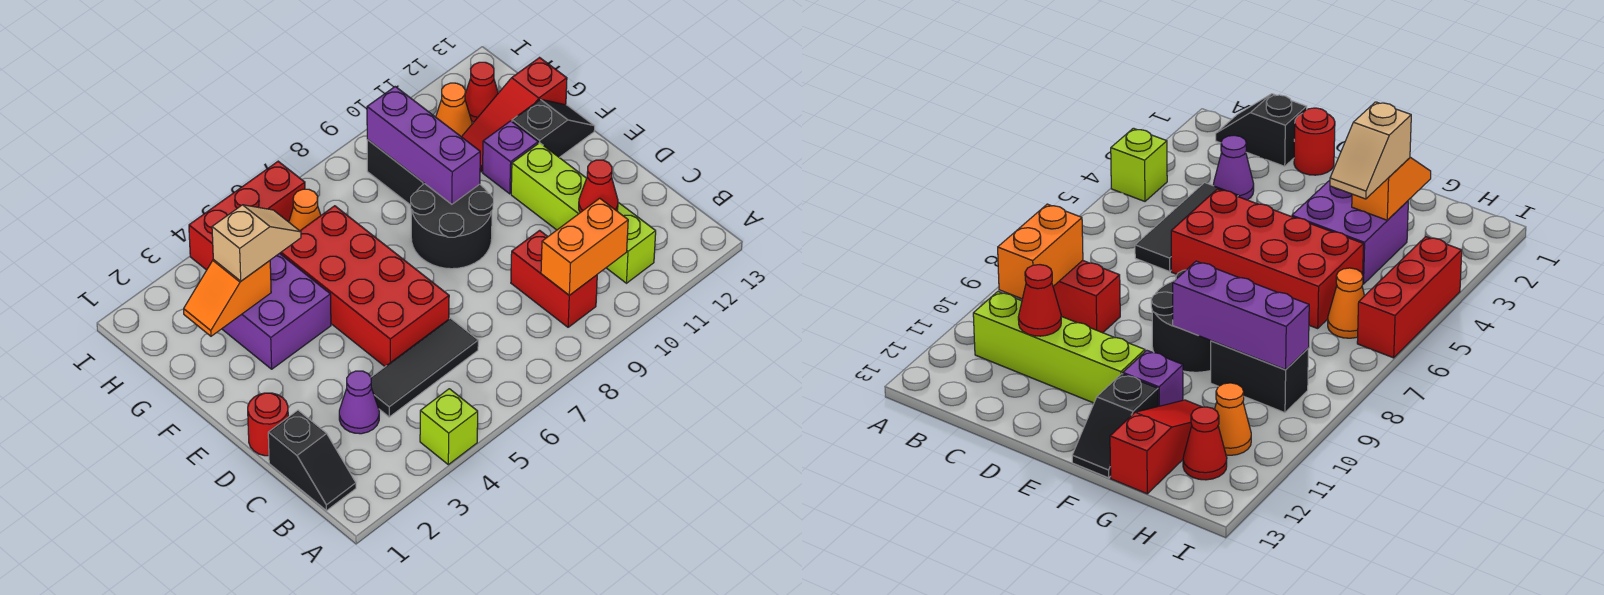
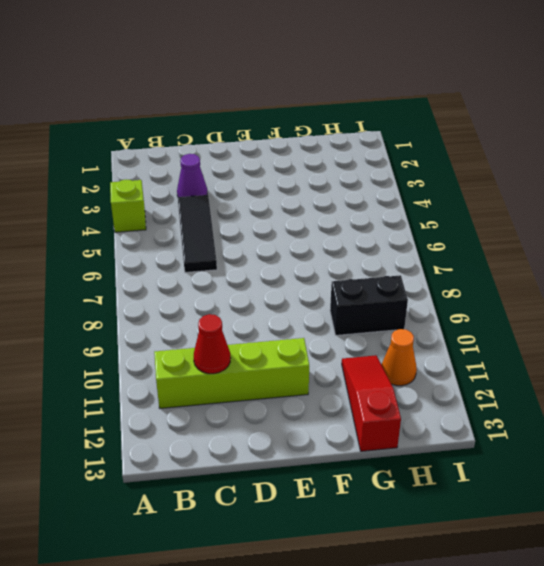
none -> black 1x2 slope [268,410,356,511]
none -> red 1x2 brick [511,230,597,327]
none -> red 1x1 round brick [248,393,288,456]

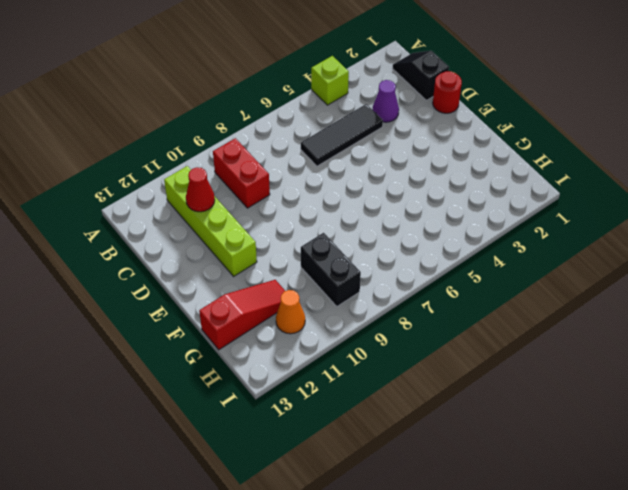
none -> red 2x4 brick [280,206,449,366]
none -> black 2x2 round brick [411,184,493,269]
none -> purple 2x2 brick [222,253,331,369]

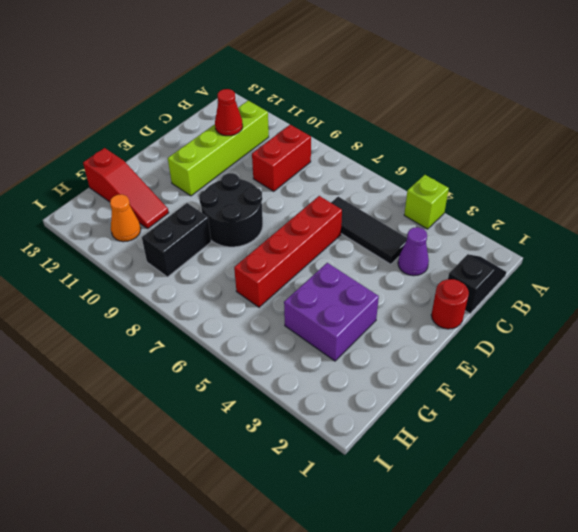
red 1x4 brick [234,196,342,307] -> red 2x4 brick [280,206,449,366]
none -> purple 1x1 brick [483,121,538,194]
none -> black 1x2 slope [512,99,595,157]
none -> orange 1x1 cone [289,189,321,231]

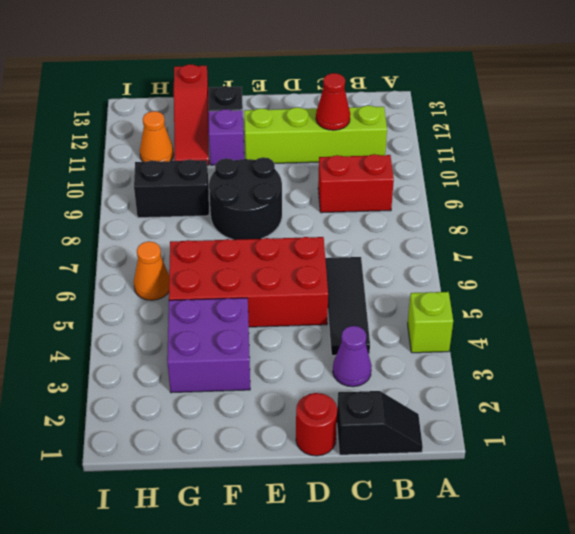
none -> red 1x1 cone [465,62,498,122]
none -> red 1x3 brick [189,161,305,270]
none -> orange 1x2 brick [541,198,628,295]

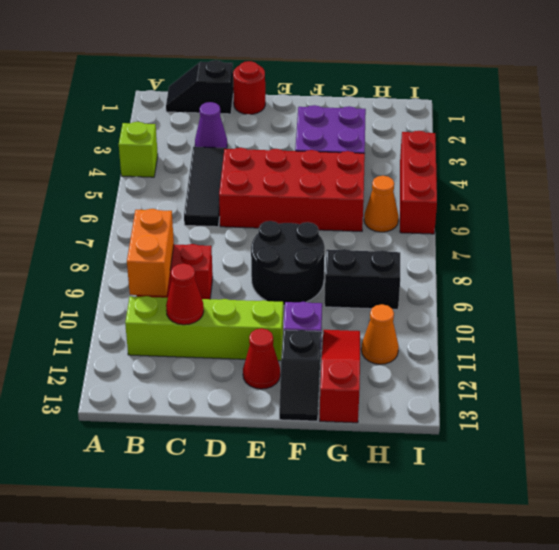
red 1x1 cone [243,328,280,389] -> red 1x1 cone moved to [465,62,498,122]
none -> purple 1x3 brick [367,87,480,204]
none -> orange 1x2 slope [184,260,271,336]
none -> tan 1x2 slope [212,205,301,281]

